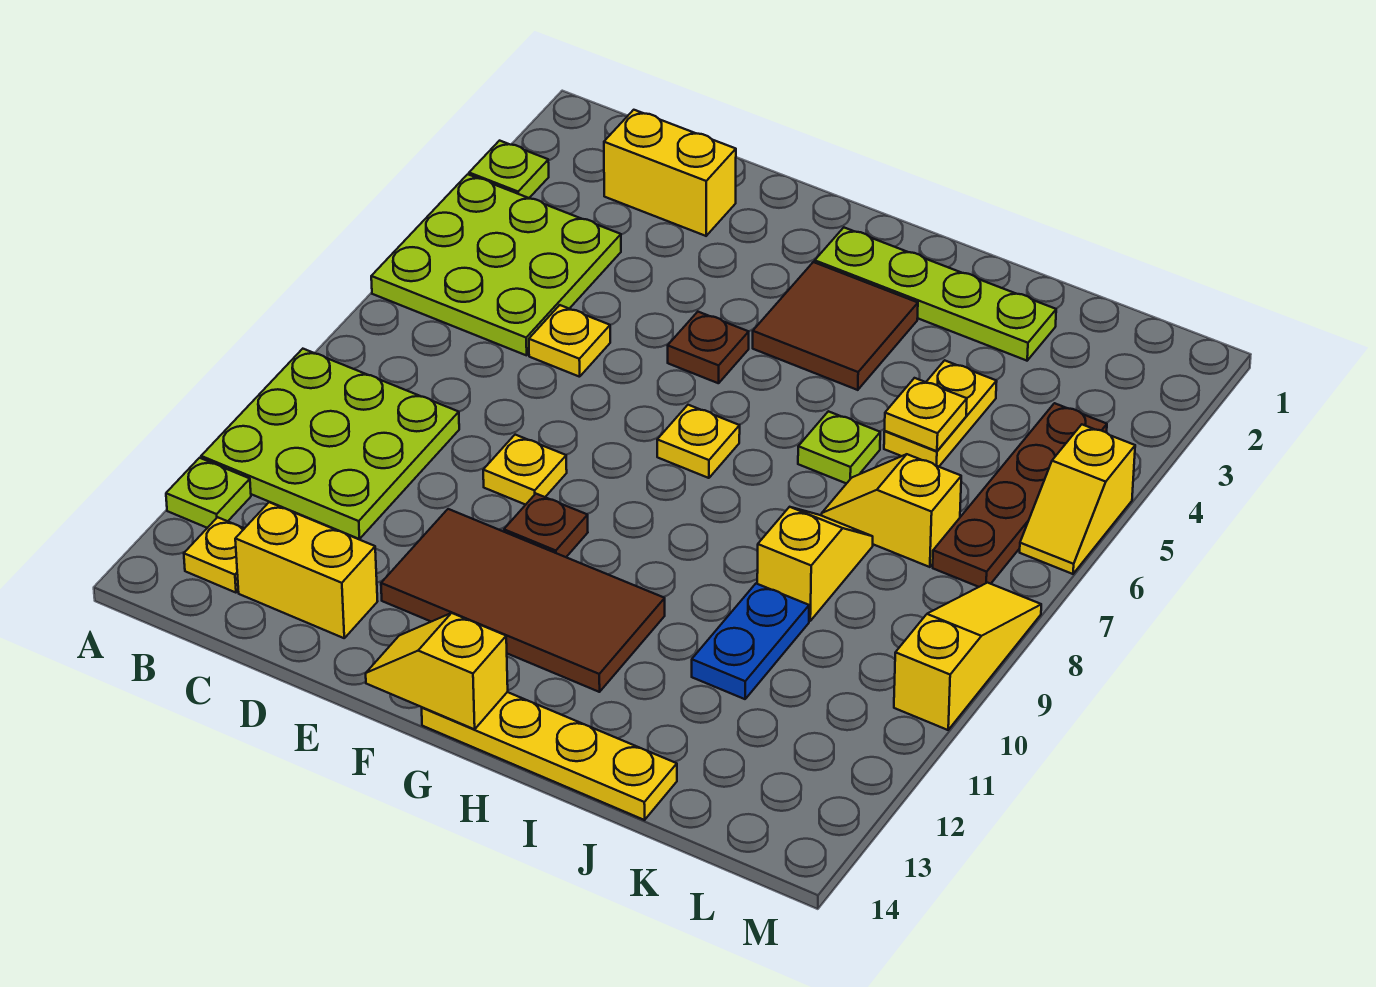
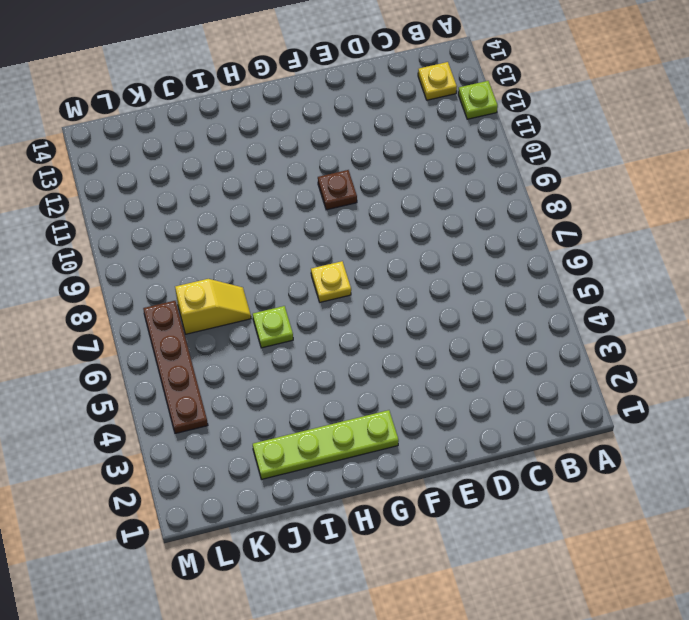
none -> lime 1x1 plate [469,141,549,198]
none -> lime 3x3 plate [371,174,621,355]
none -> lime 3x3 plate [201,349,459,539]

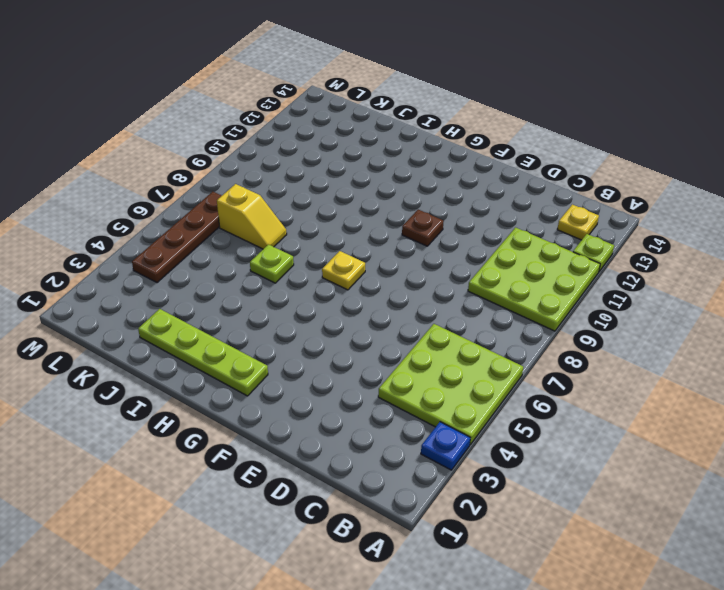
blue 1x1 plate [421,422,470,470] -> lime 1x1 plate [469,141,549,198]
none -> yellow 1x2 brick [604,110,736,236]
none -> yellow 1x2 brick [235,502,378,638]
none -> yellow 1x1 plate [529,305,610,377]

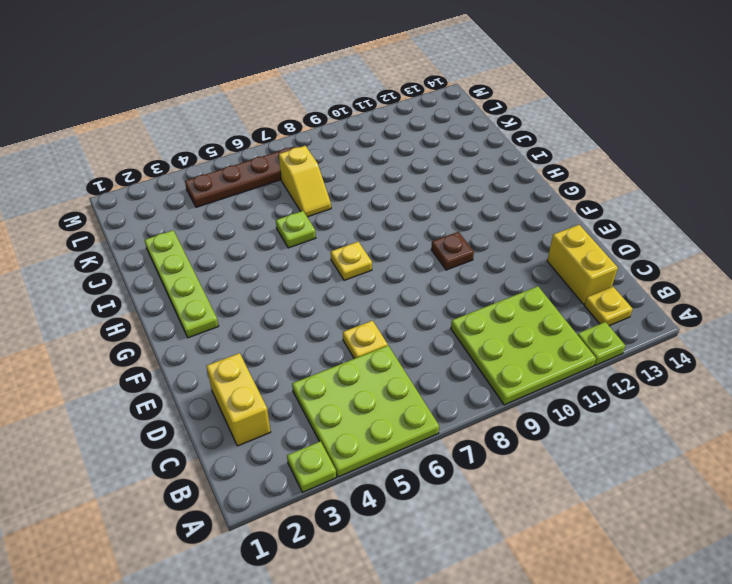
none -> yellow 1x1 plate [483,435,567,505]
none -> brown 2x4 tile [381,509,665,692]
none -> brown 1x1 plate [668,312,749,383]

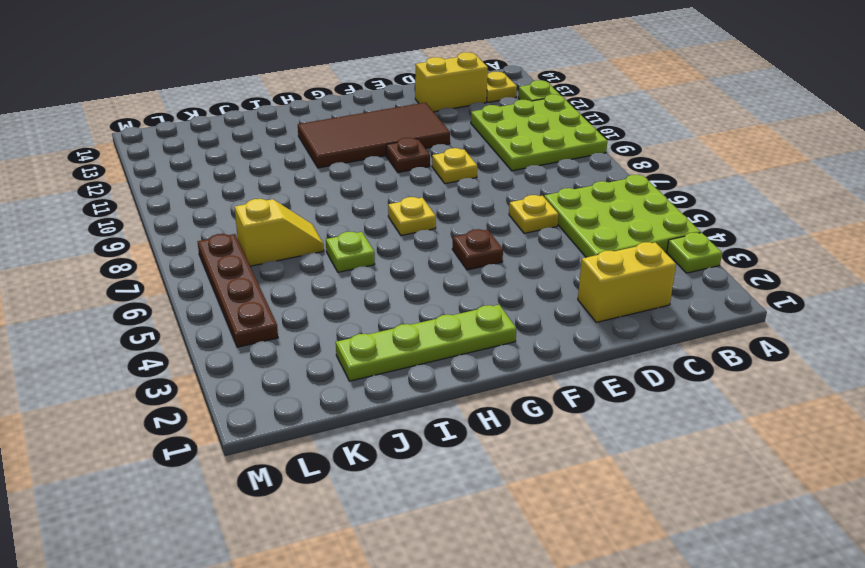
none -> brown 2x2 tile [753,262,918,390]
none -> yellow 1x4 plate [422,692,677,820]
none -> yellow 1x2 plate [884,360,997,467]

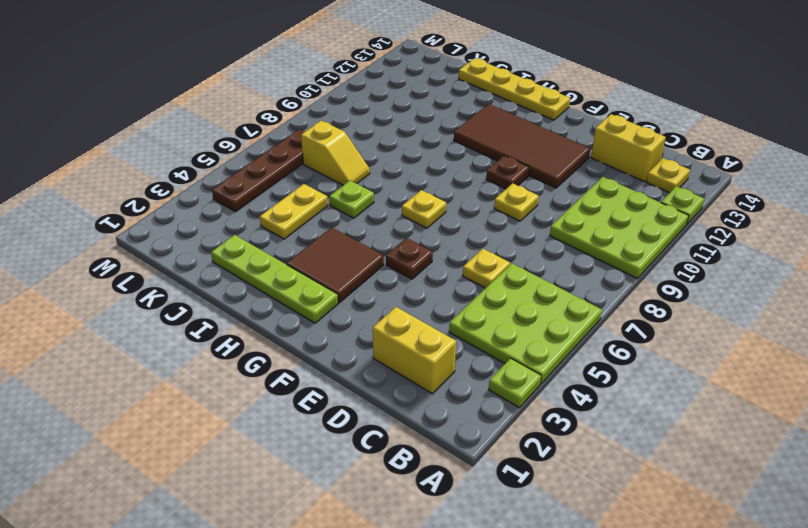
none -> yellow 1x2 slope [757,507,873,621]
none -> blue 1x2 plate [692,584,809,699]
none -> yellow 1x2 slope [1020,425,1135,574]

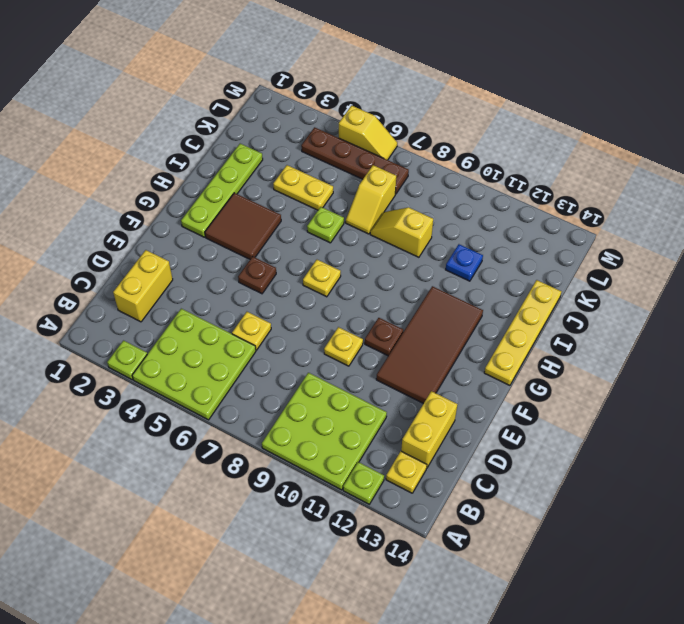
blue 1x1 plate [446,244,483,281] -> blue 1x2 plate [692,584,809,699]
none -> yellow 1x3 slope [894,583,1041,730]
none -> yellow 1x2 slope [366,613,508,729]
none -> yellow 1x1 plate [885,378,967,451]

